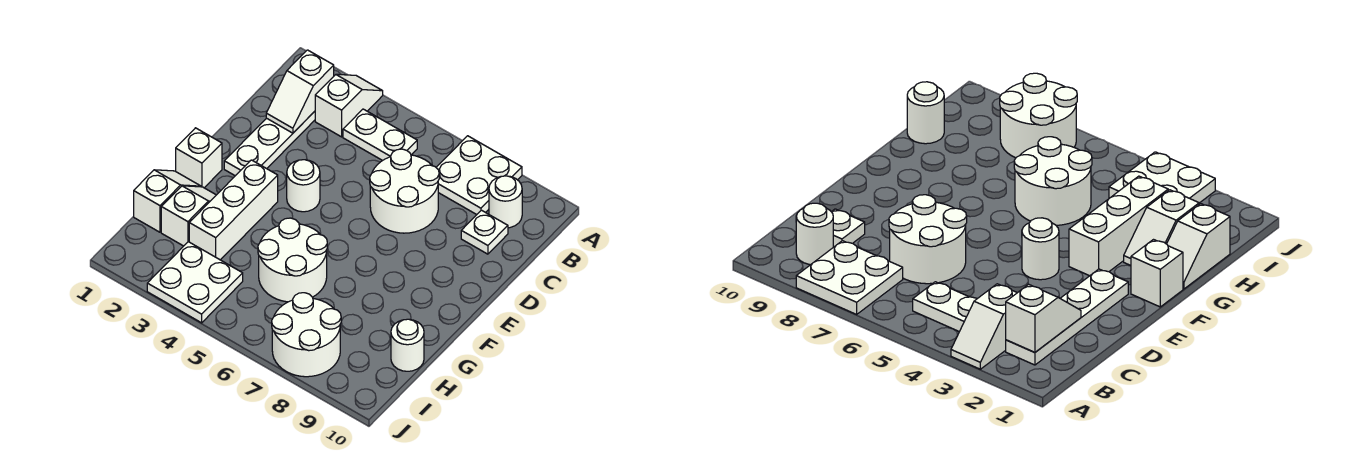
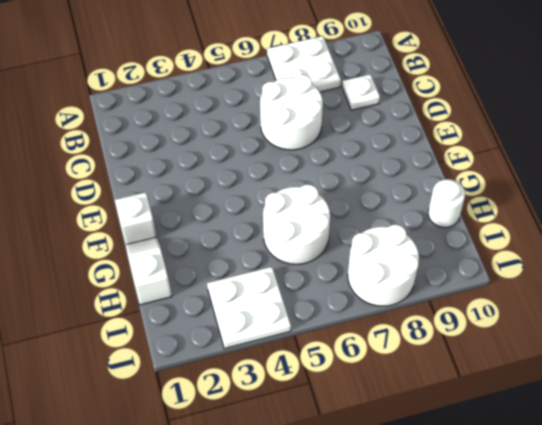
none -> white 1x2 slope [315,74,383,137]
none -> white 1x4 plate [224,111,315,176]
none -> white 1x2 plate [343,109,417,161]

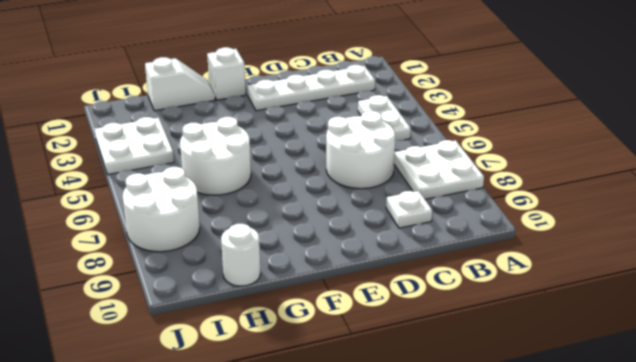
none -> white 1x2 slope [315,74,383,137]
none -> white 1x1 round brick [489,176,522,228]
none -> white 1x1 round brick [287,160,320,212]

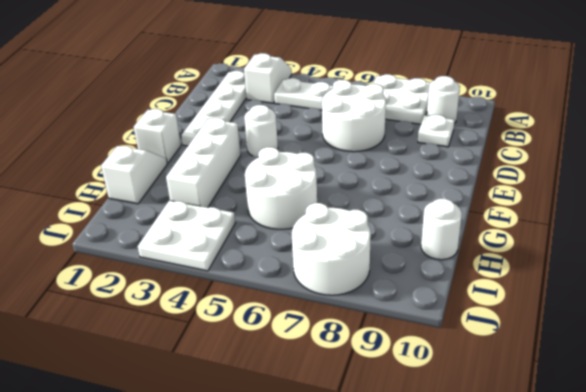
none -> white 1x2 slope [161,186,216,246]
none -> white 1x2 slope [266,50,334,133]

